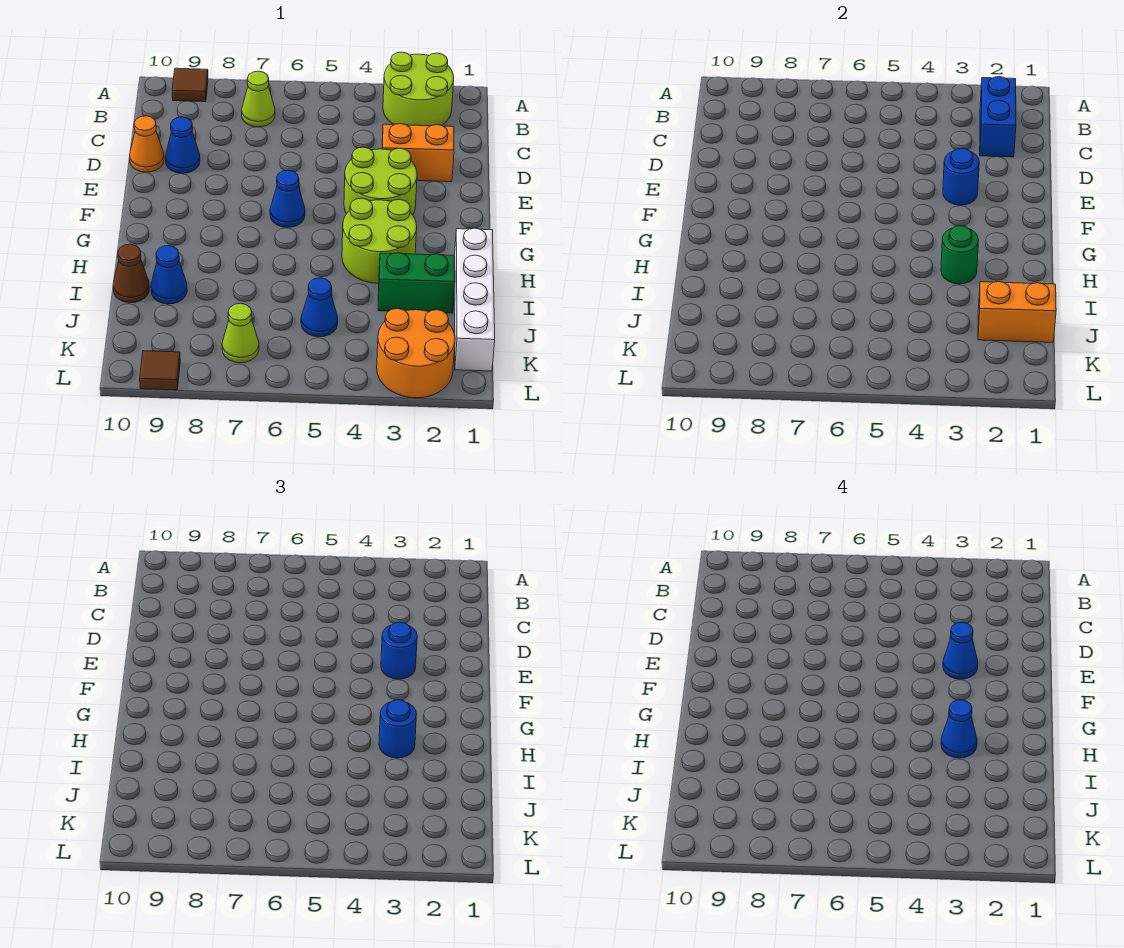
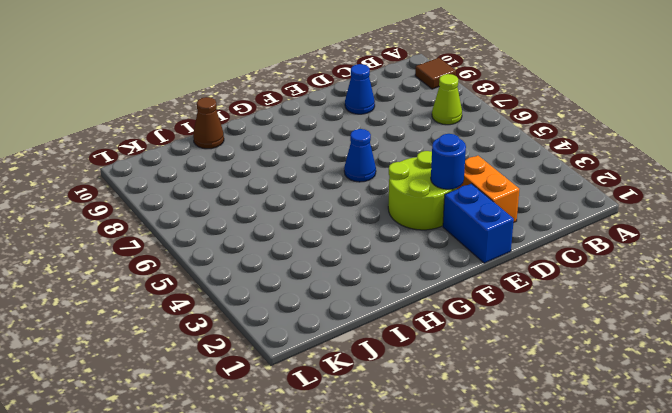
blue 1x2 brick [443,184,514,263] -> blue 1x2 brick turned to [980,77,1016,157]
none -> lime 2x2 round brick [383,52,454,126]
none -> orange 1x1 cone [130,116,164,172]
none -> lime 2x2 round brick [342,198,417,283]

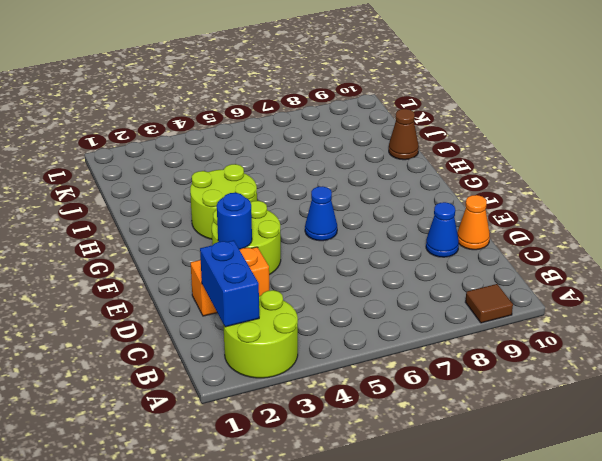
none -> lime 1x1 cone [242,71,275,127]
none -> white 1x4 brick [454,228,495,371]
none -> green 1x2 brick [378,253,455,313]

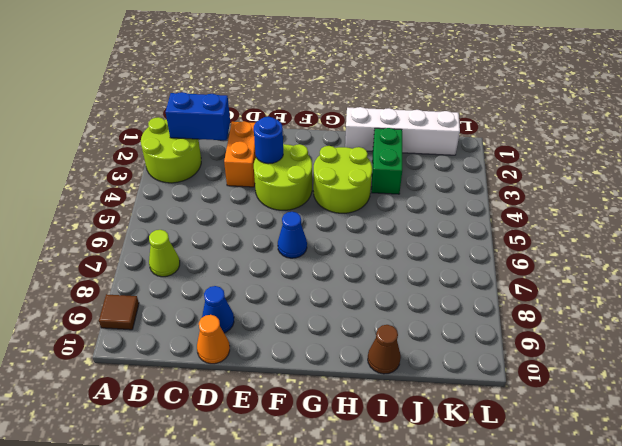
none -> blue 1x1 cone [151,246,187,304]
none -> blue 1x1 cone [301,278,338,337]
none -> orange 2x2 round brick [377,308,455,398]

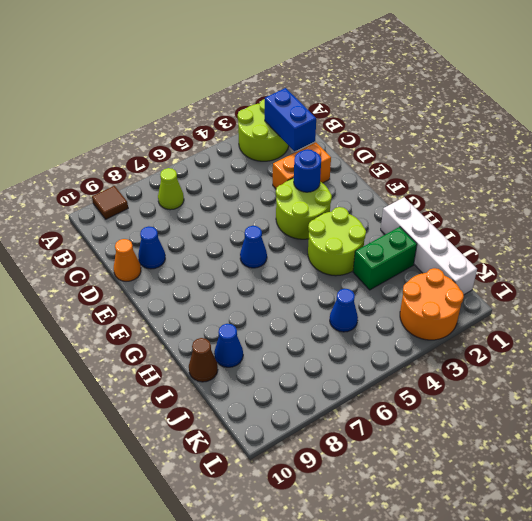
none -> lime 1x1 cone [222,303,259,363]
none -> brown 1x1 tile [140,351,180,390]
none -> green 1x1 round brick [941,226,979,284]

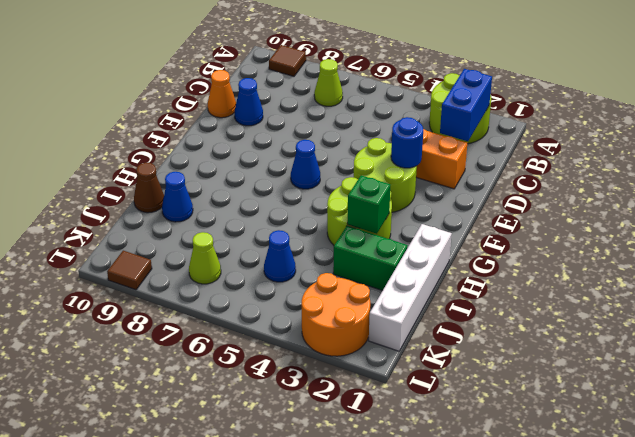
green 1x1 brick [347,176,390,234] -> green 1x1 round brick [941,226,979,284]
none -> orange 1x2 brick [978,282,1056,342]
none -> blue 1x1 round brick [381,622,417,679]
none -> blue 1x1 round brick [379,700,417,758]

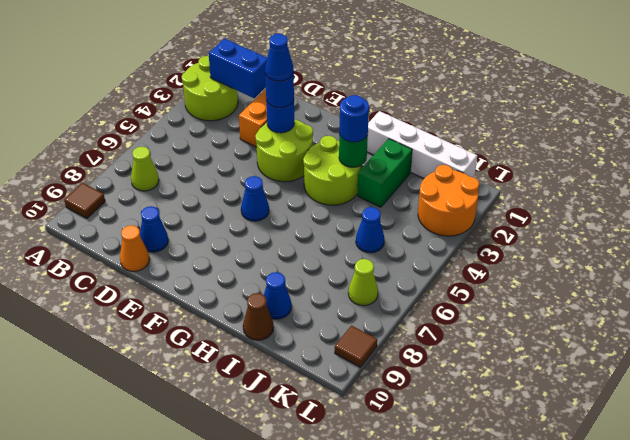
none -> orange 1x2 brick [978,282,1056,342]
none -> blue 1x1 cone [941,700,977,758]

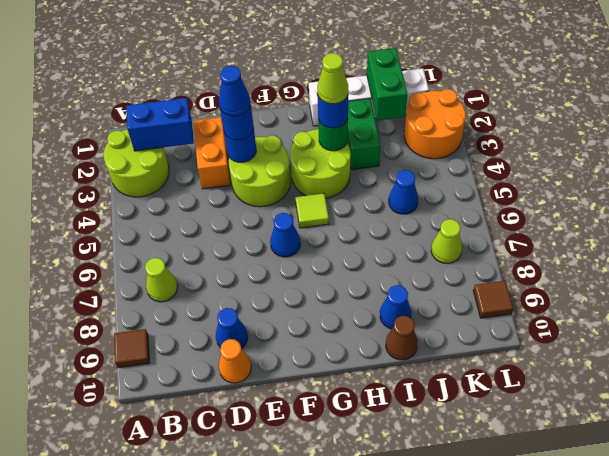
lime 1x1 tile [295,193,329,228] -> none
lime 1x1 cone [317,53,348,104] -> blue 1x1 cone [941,700,977,758]
green 1x2 brick [367,48,407,120] -> orange 1x2 brick [978,282,1056,342]

